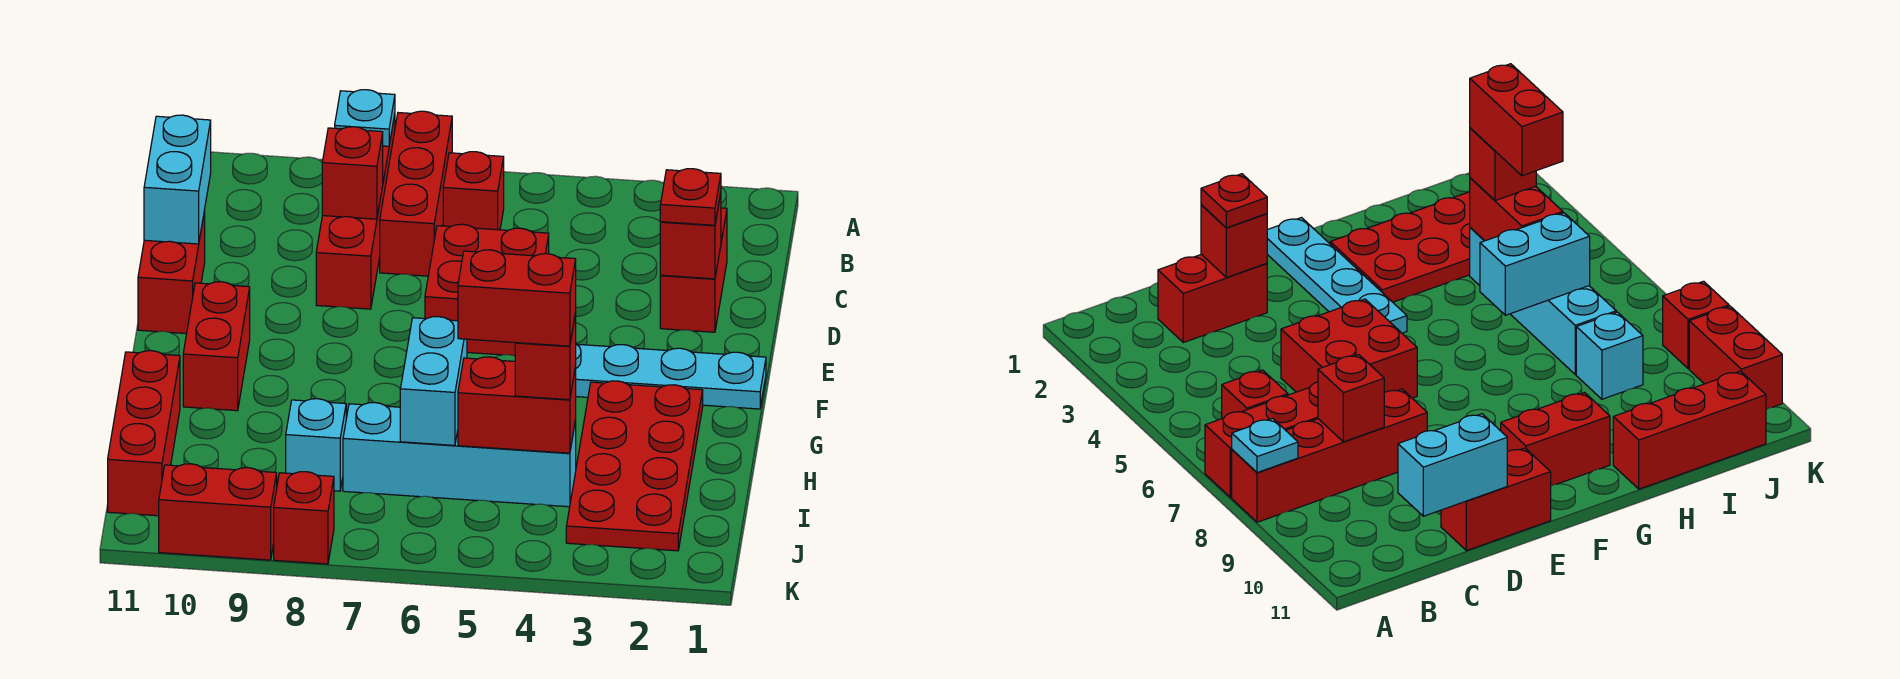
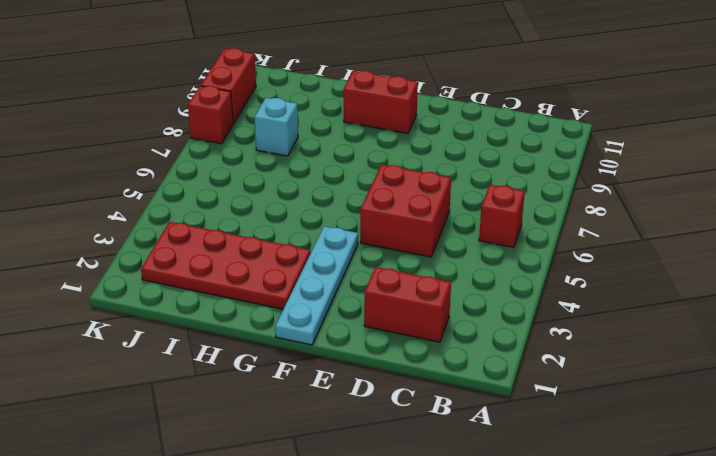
none -> red 1x3 brick [380,111,452,276]
none -> red 1x4 brick [316,115,395,309]
none -> red 1x2 brick [138,211,205,334]

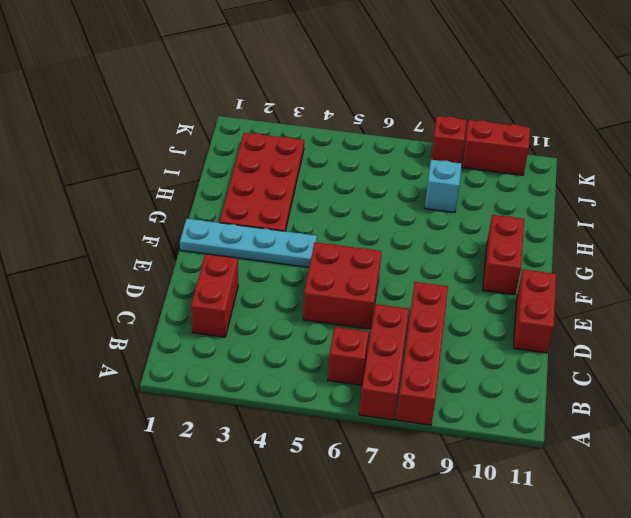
none -> red 1x3 brick [108,351,180,516]
none -> cyan 1x4 brick [343,403,576,507]
none -> cyan 1x1 plate [335,90,395,146]

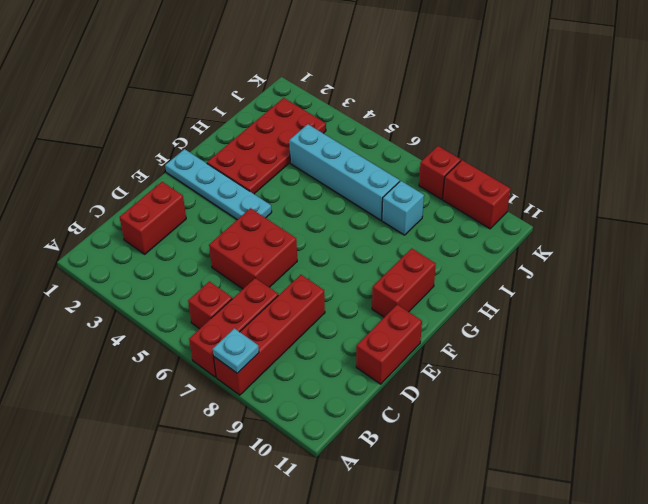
none -> red 1x3 brick [108,351,180,516]
none -> red 1x1 brick [322,127,383,219]
none -> cyan 1x2 brick [144,115,211,244]

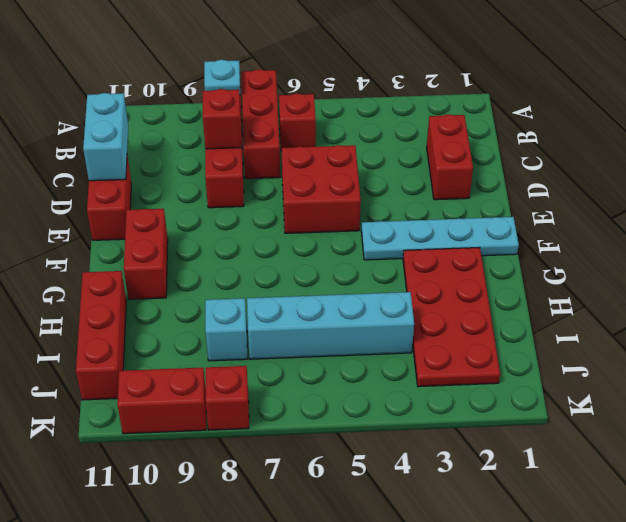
none -> red 1x1 brick [660,193,721,279]
none -> cyan 1x2 brick [400,317,467,445]
none -> red 1x2 brick [458,357,576,453]

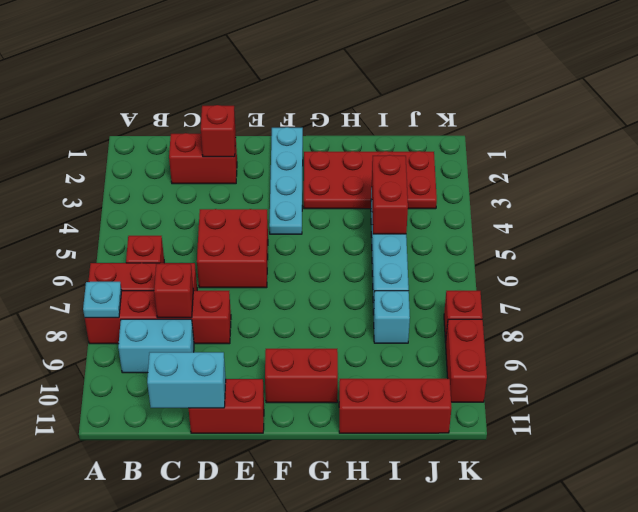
cyan 1x2 brick [118,319,194,373] -> cyan 1x2 brick moved to [400,317,467,445]
none -> red 1x1 plate [660,169,721,225]
none -> red 1x1 brick [515,313,576,400]
none -> red 1x2 brick [458,250,576,346]

